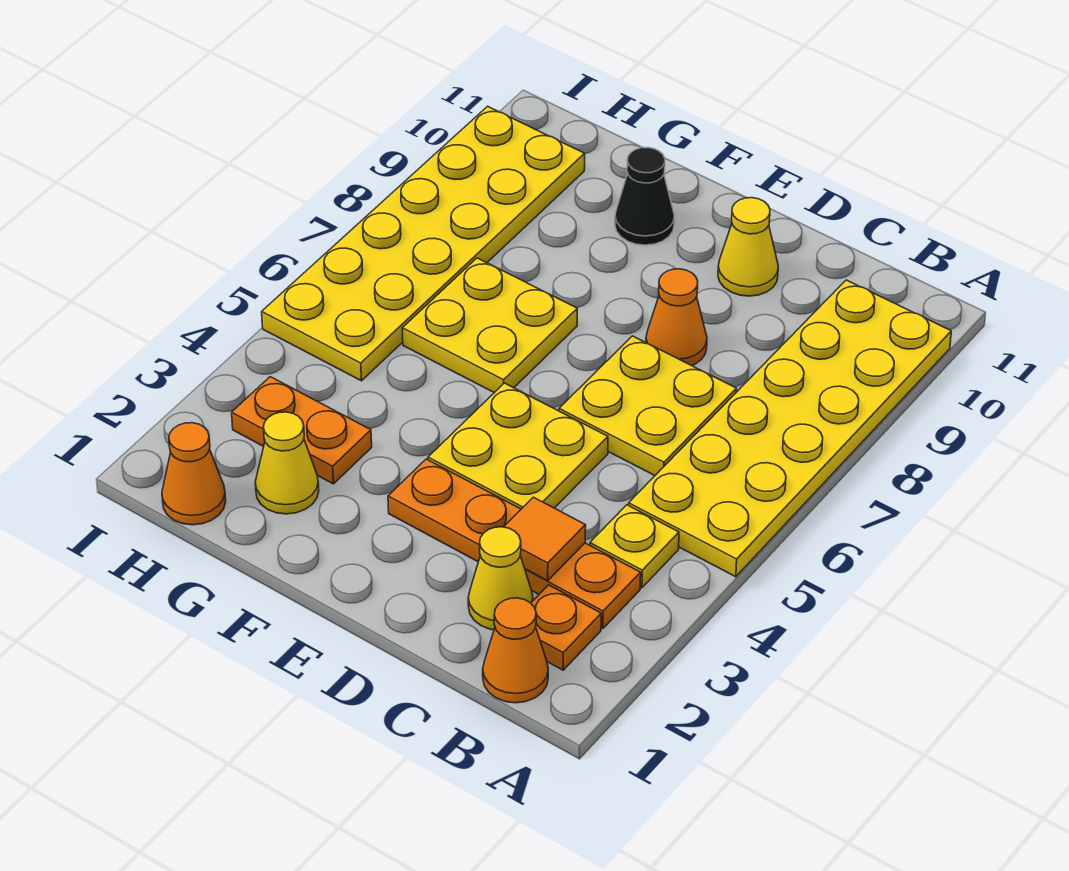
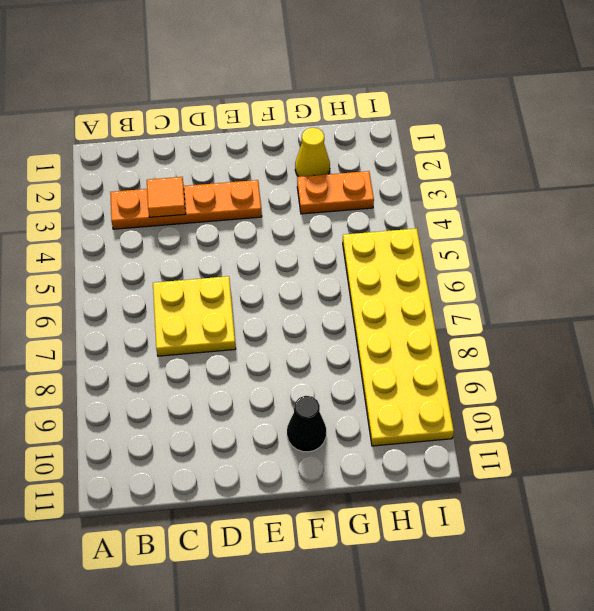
none -> yellow 2x6 plate [629,280,951,577]
none -> orange 1x1 cone [483,598,548,703]
none -> orange 1x1 plate [531,585,601,670]

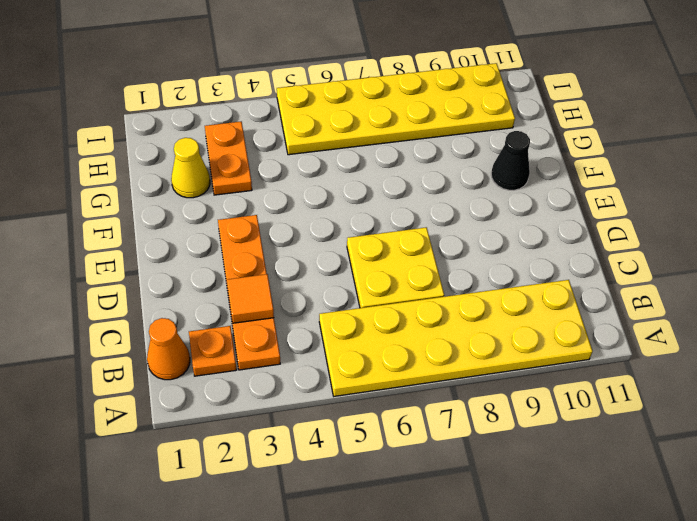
none -> yellow 1x1 plate [590,505,679,588]
none -> yellow 1x1 cone [468,527,533,630]
none -> yellow 2x2 plate [428,383,608,509]

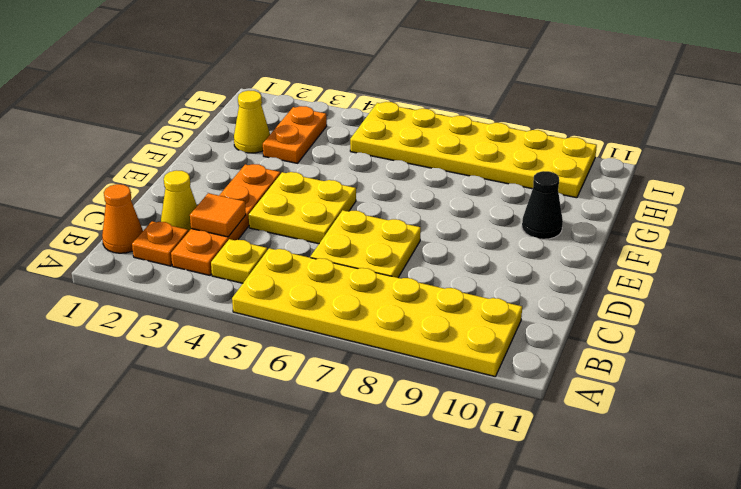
none -> orange 1x1 cone [646,269,707,366]
none -> yellow 1x1 cone [718,198,778,296]
none -> yellow 2x2 plate [402,258,577,393]

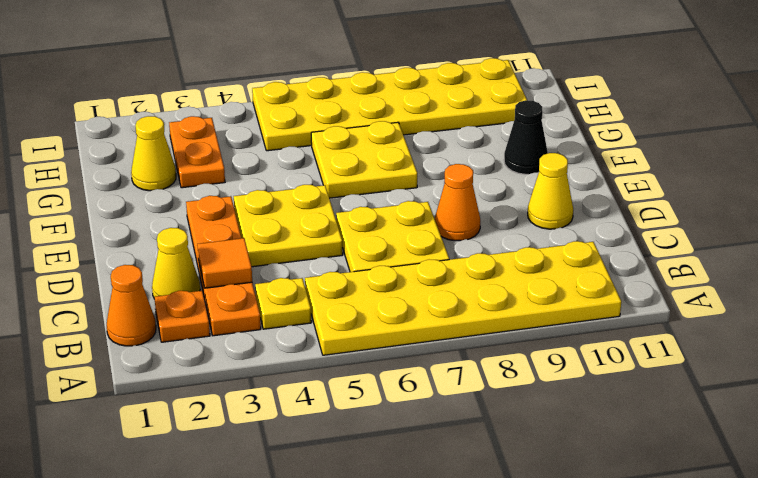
none -> orange 1x1 cone [162,423,226,525]

